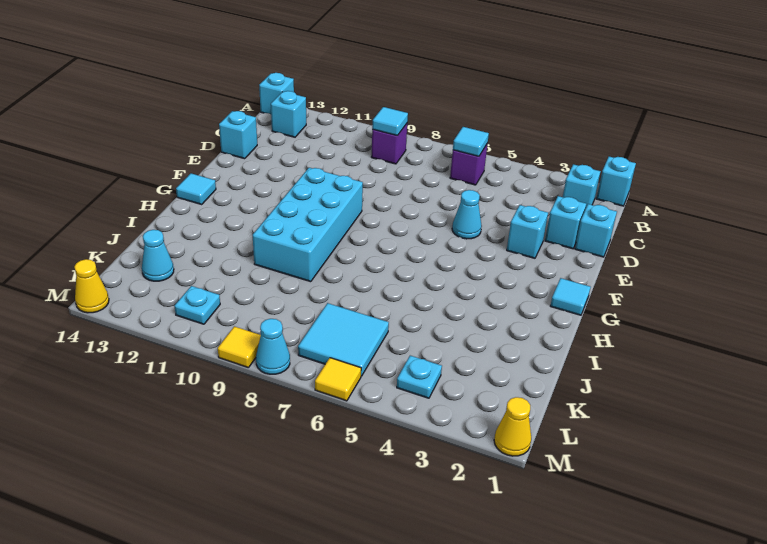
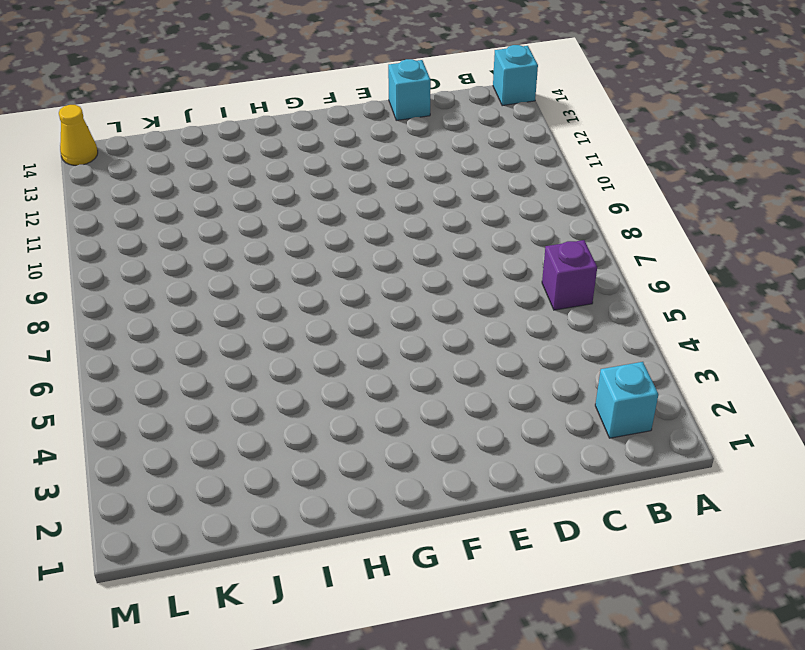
none -> cyan 1x1 brick [596,157,636,206]
none -> purple 1x1 brick [371,124,407,164]
none -> cyan 1x1 brick [271,91,306,137]

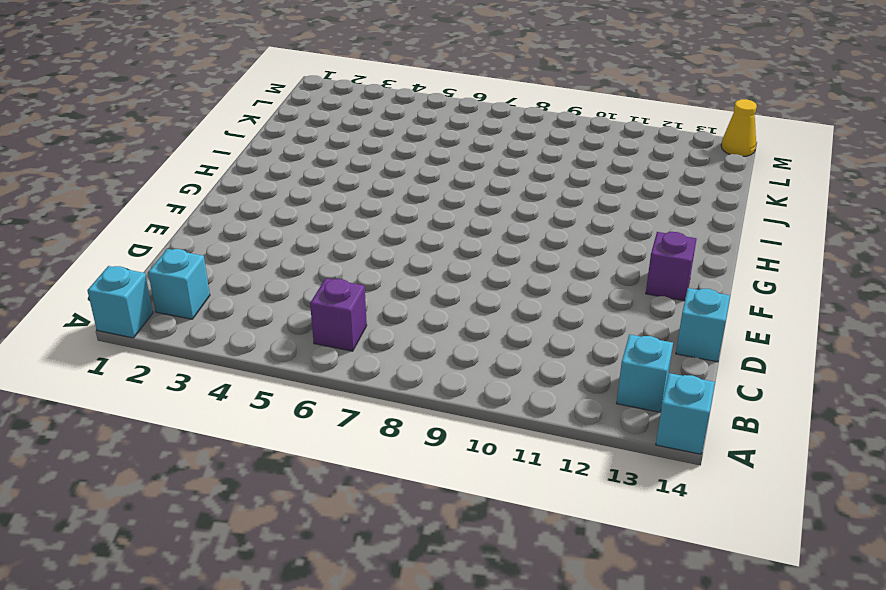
purple 1x1 brick [646,232,696,301] -> purple 1x1 brick moved to [371,124,407,164]
none -> cyan 1x1 brick [575,204,617,257]
none -> cyan 1x1 brick [545,196,586,249]
none -> cyan 1x1 brick [507,205,548,258]

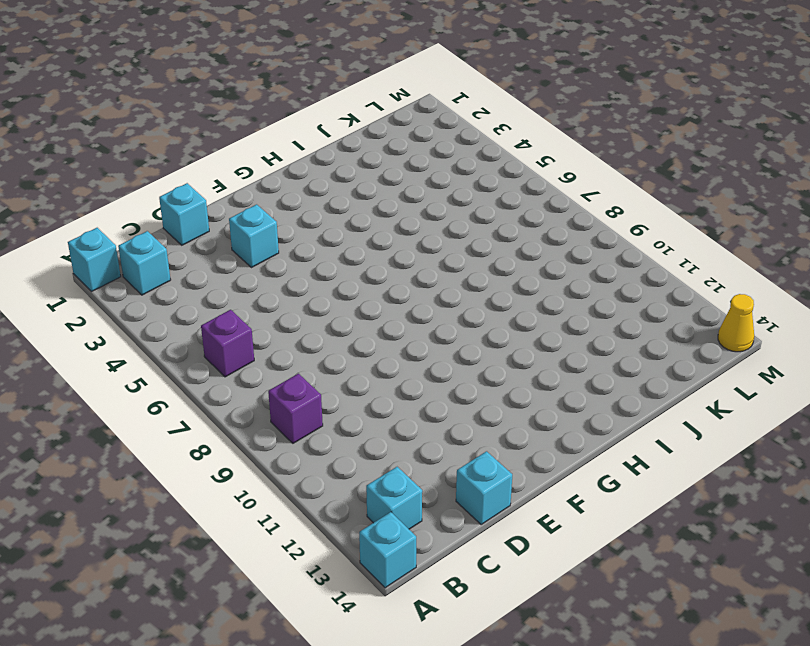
none -> cyan 1x1 brick [545,196,586,249]
none -> cyan 1x1 cone [452,190,482,239]
none -> cyan 2x4 brick [252,168,363,282]

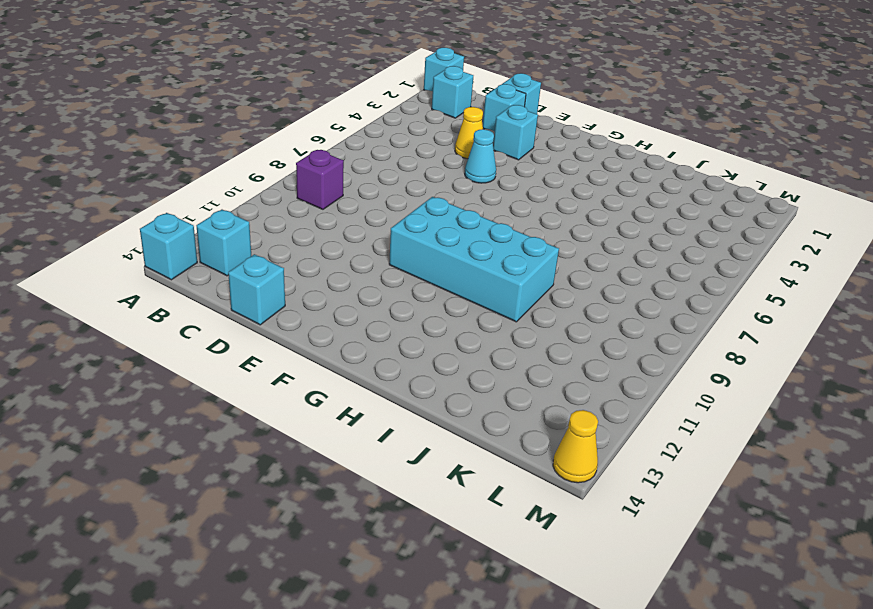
yellow 1x1 cone [455,107,483,159] -> yellow 1x1 cone moved to [494,397,531,456]
none -> purple 1x1 brick [450,143,488,185]
none -> cyan 1x1 tile [551,278,591,315]
none -> cyan 1x1 tile [176,173,216,204]

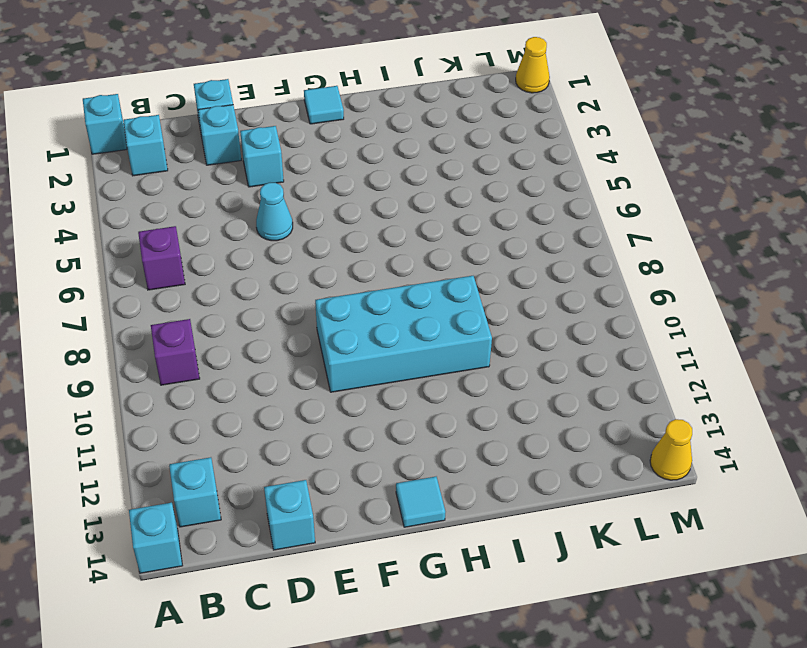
none -> cyan 2x2 tile [298,303,389,376]
none -> cyan 1x1 cone [142,230,174,281]
none -> cyan 1x1 plate [397,356,442,398]

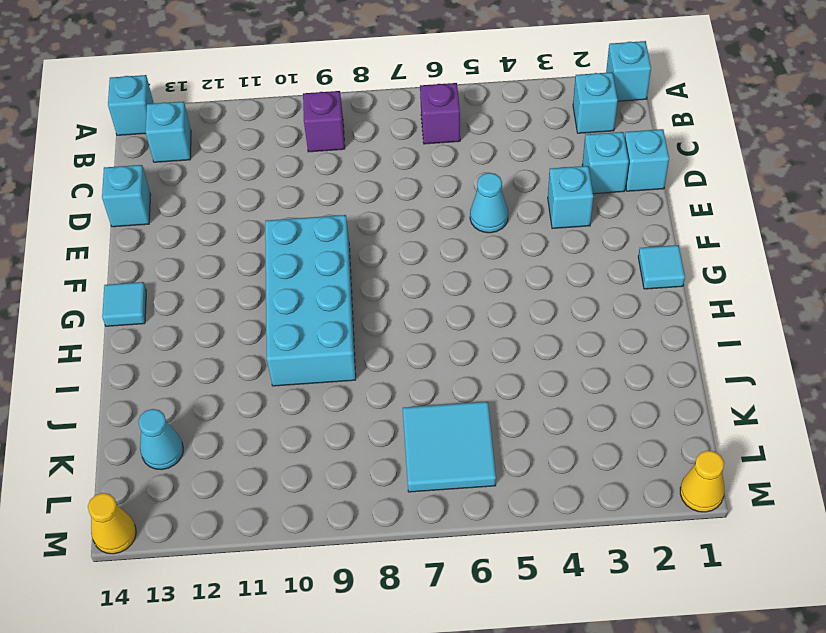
none -> cyan 1x1 plate [397,356,442,398]
none -> cyan 1x1 plate [174,286,220,324]
none -> yellow 1x1 tile [315,358,361,401]

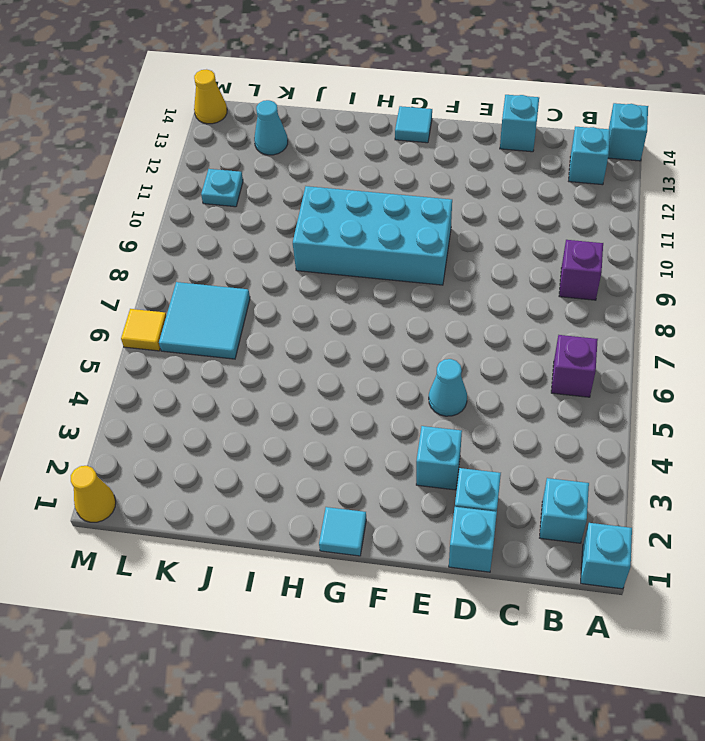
none -> cyan 1x1 plate [397,356,442,398]
none -> cyan 1x1 cone [256,319,290,374]
none -> yellow 1x1 tile [218,326,261,368]

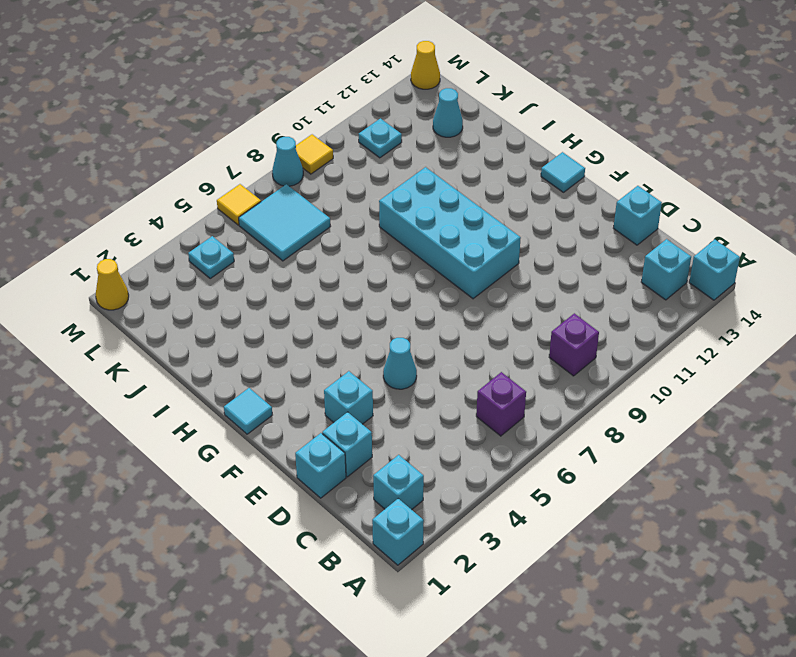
none -> cyan 1x1 tile [453,127,489,156]
none -> cyan 1x1 tile [372,107,408,136]

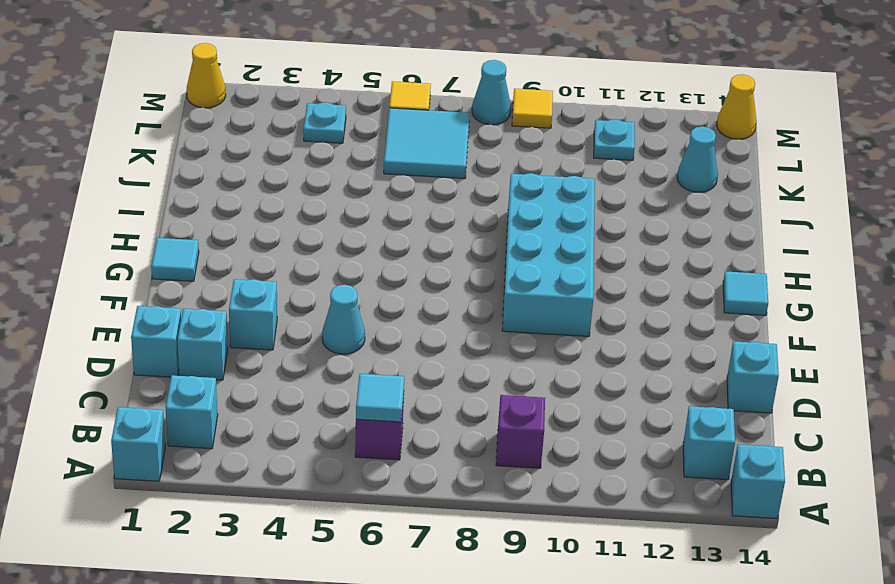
none -> cyan 1x1 tile [372,107,408,136]

